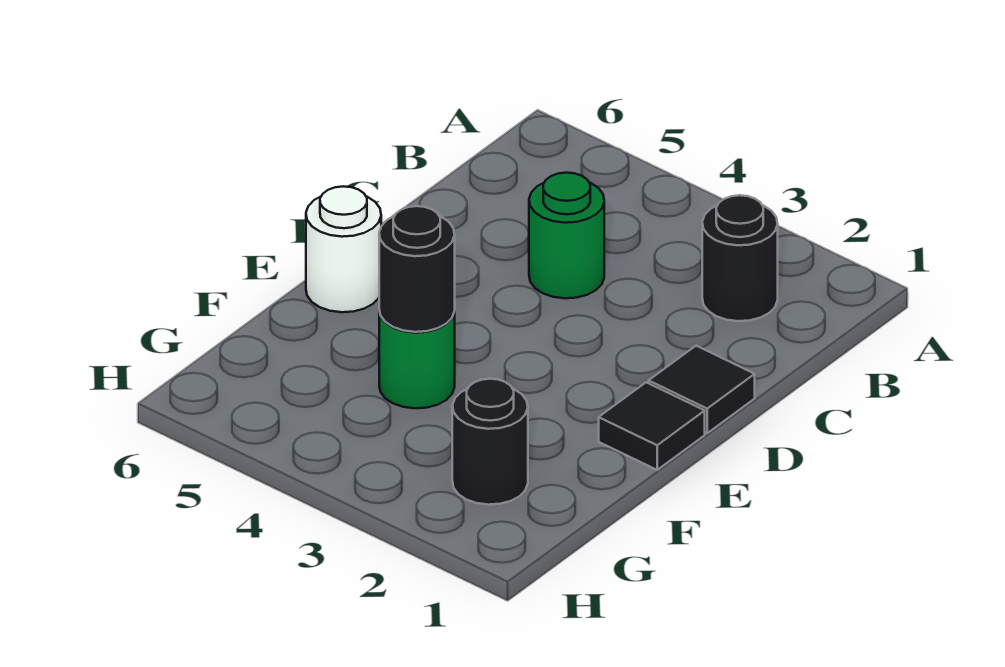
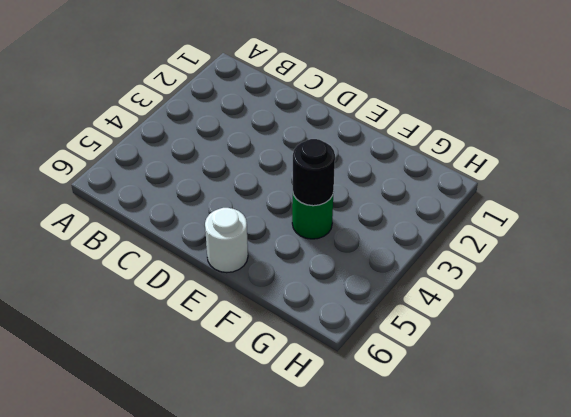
none -> black 1x1 round brick [702,195,778,321]
none -> green 1x1 round brick [529,173,604,298]

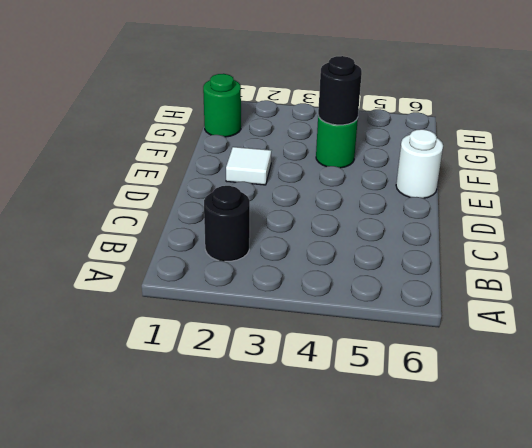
white 1x1 tile [226,147,271,185] -> none
green 1x1 round brick [203,74,241,137] -> green 1x1 round brick moved to [529,173,604,298]
none -> black 1x1 tile [649,346,755,433]
none -> black 1x1 tile [599,382,705,470]

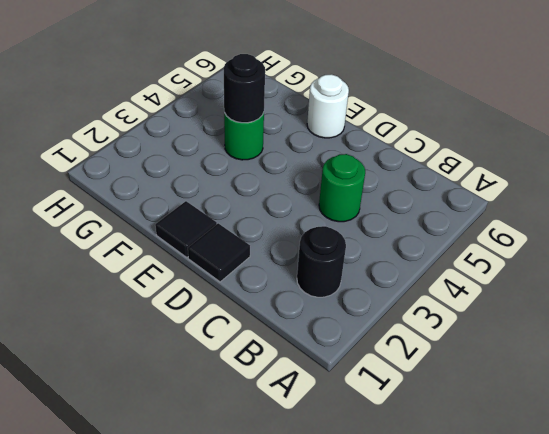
none -> black 1x1 round brick [452,379,528,505]

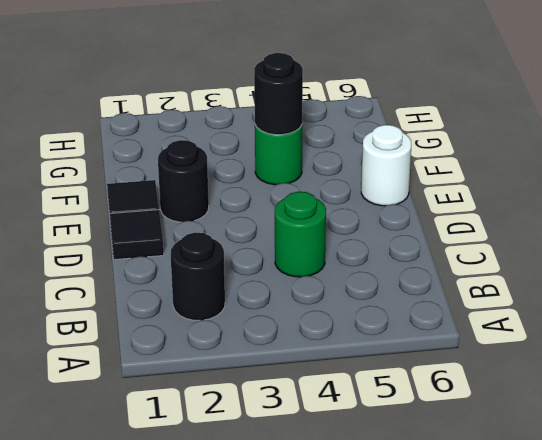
black 1x1 round brick [158,140,209,222] -> black 1x1 round brick moved to [452,379,528,505]

